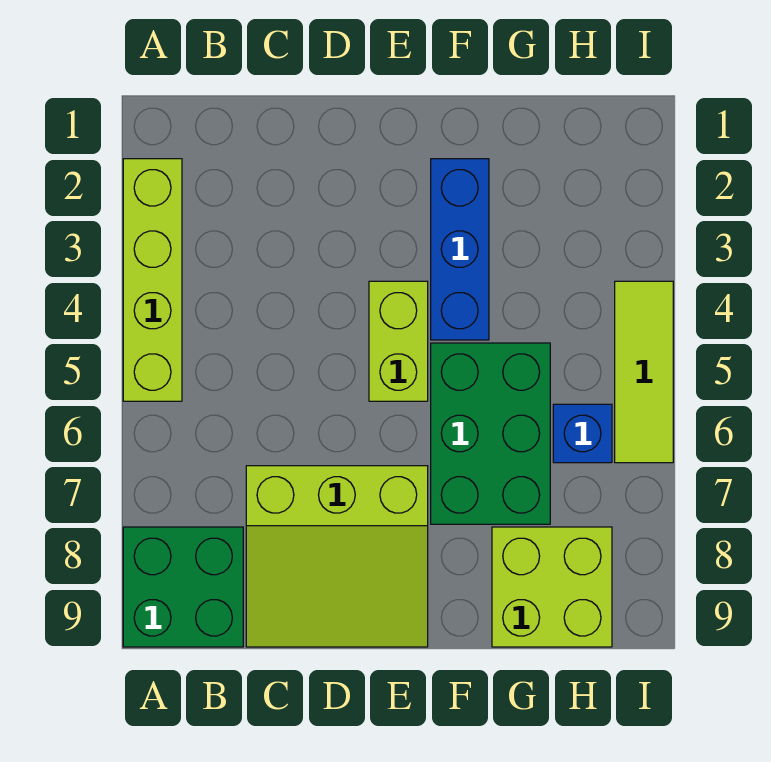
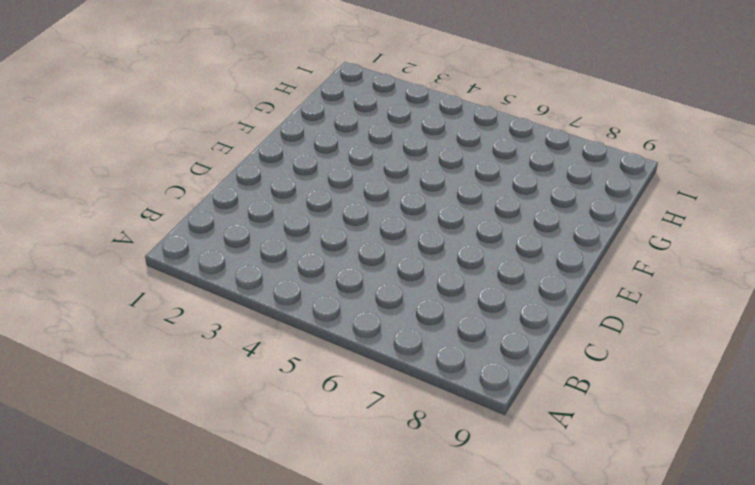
none -> lime 1x4 brick [123,159,182,401]
none -> green 2x2 brick [123,527,243,647]

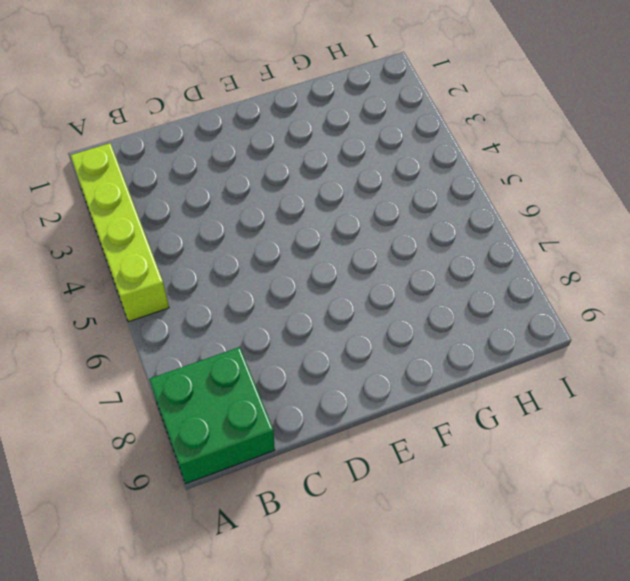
none -> lime 3x3 slope [246,466,428,647]
none -> lime 1x2 brick [369,281,428,401]

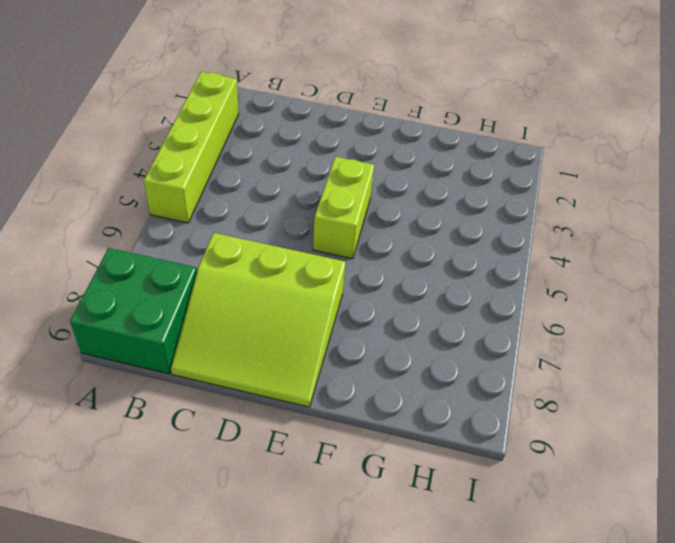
none -> blue 1x3 brick [431,159,489,340]
none -> green 2x3 brick [431,343,550,524]

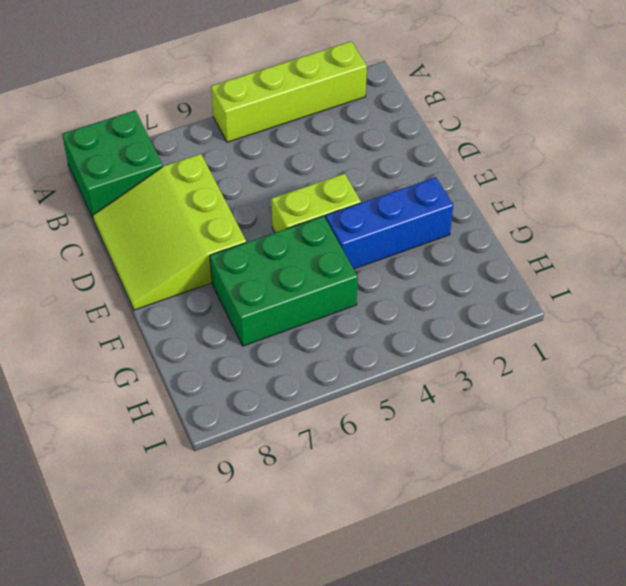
none -> lime 2x2 brick [492,527,612,647]
none -> blue 1x1 brick [553,404,612,463]

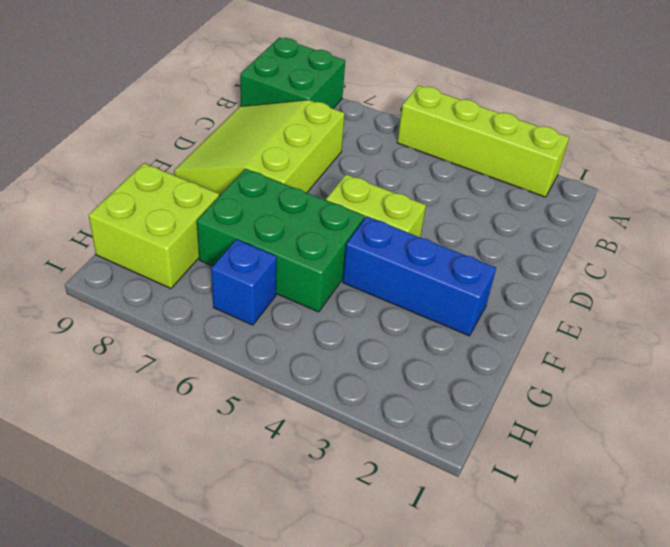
none -> lime 1x3 tile [615,281,673,463]

